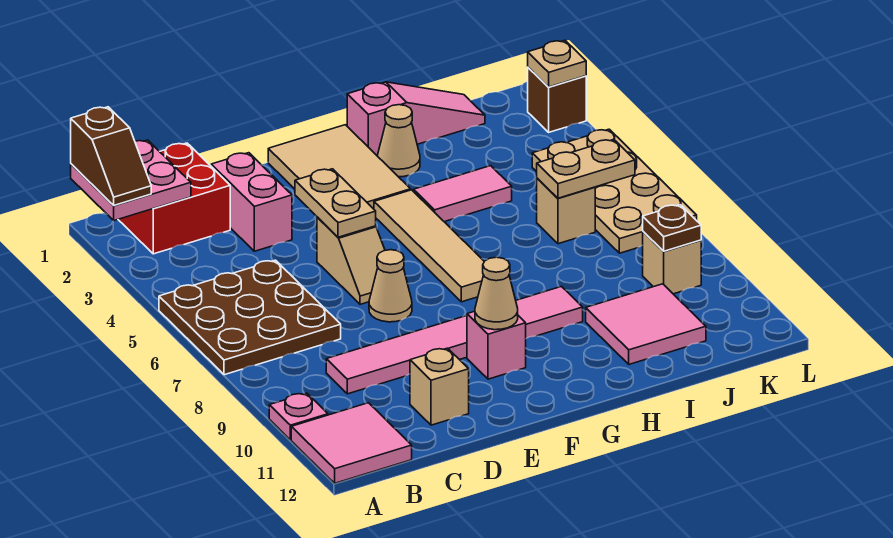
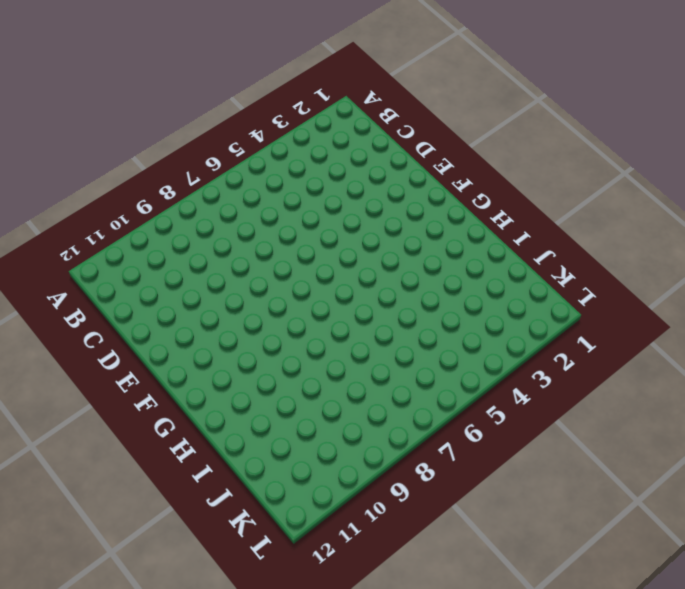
none -> brown 3x3 plate [159,260,341,375]
none -> pink 1x1 plate [269,393,328,440]
none -> pink 2x2 tile [291,403,412,483]

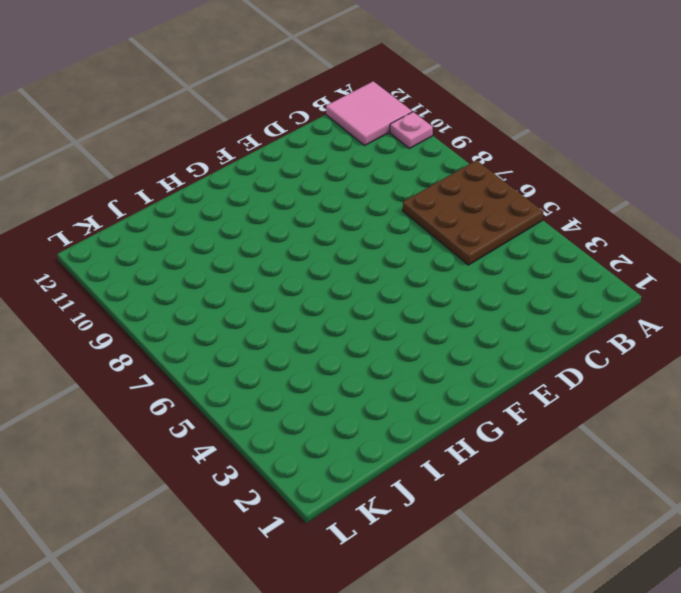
none -> red 2x2 brick [118,143,230,254]
none -> pink 1x6 tile [326,287,583,394]
none -> pink 1x2 brick [211,153,292,251]

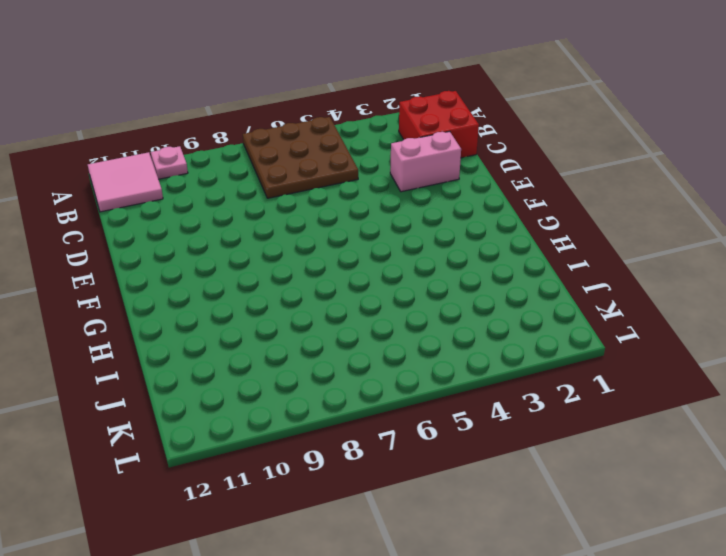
none -> pink 1x6 tile [326,287,583,394]
none -> tan 1x1 brick [410,348,469,425]
none -> tan 1x2 slope [317,217,385,304]

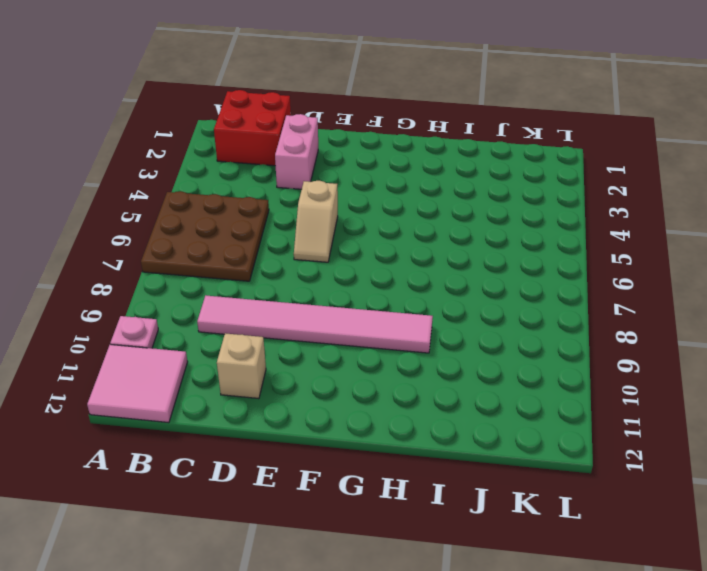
none -> tan 1x1 cone [369,250,412,322]
none -> tan 2x3 tile [268,125,411,209]
none -> pink 1x1 brick [467,311,526,379]

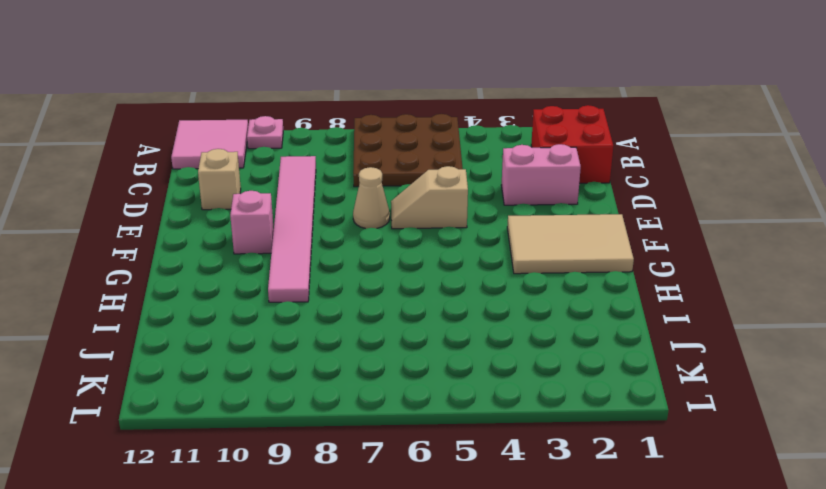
none -> tan 1x4 tile [374,190,484,302]
none -> pink 1x3 slope [347,82,485,155]
none -> tan 1x1 cone [377,105,420,177]

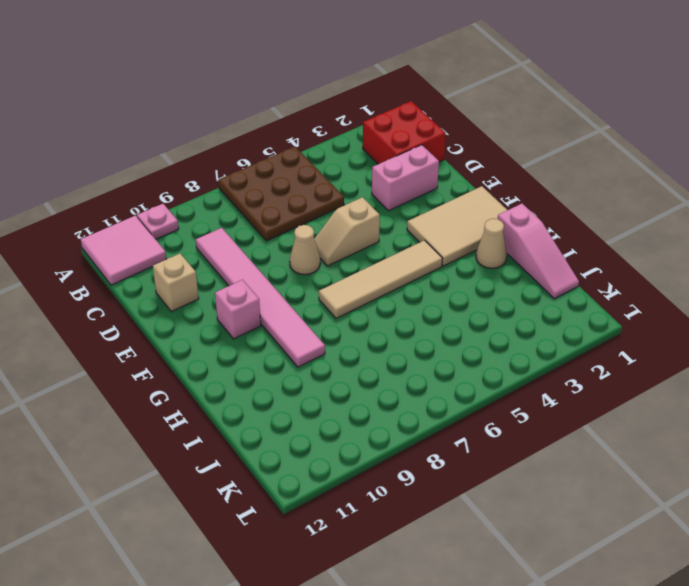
none -> pink 1x2 tile [414,166,512,222]
none -> pink 2x2 tile [586,284,706,364]
none -> tan 1x1 brick [537,178,595,244]

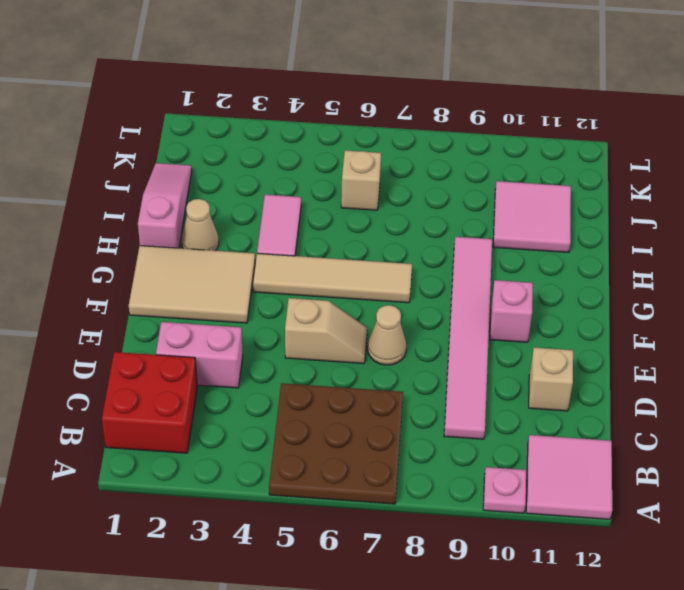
none -> tan 2x4 plate [532,129,697,253]
none -> tan 1x1 brick [643,232,701,294]
none -> brown 1x1 brick [528,67,586,132]

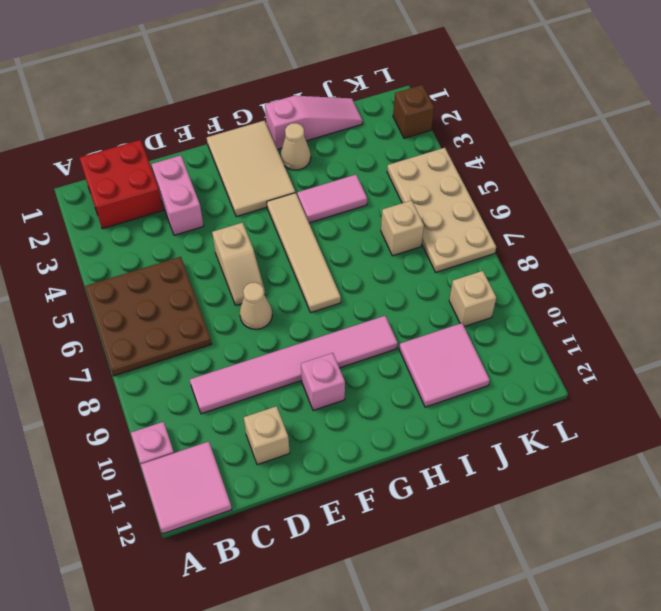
none -> pink 2x2 plate [71,140,191,221]
none -> tan 1x2 plate [295,169,376,237]
none -> tan 1x1 cone [475,257,518,330]

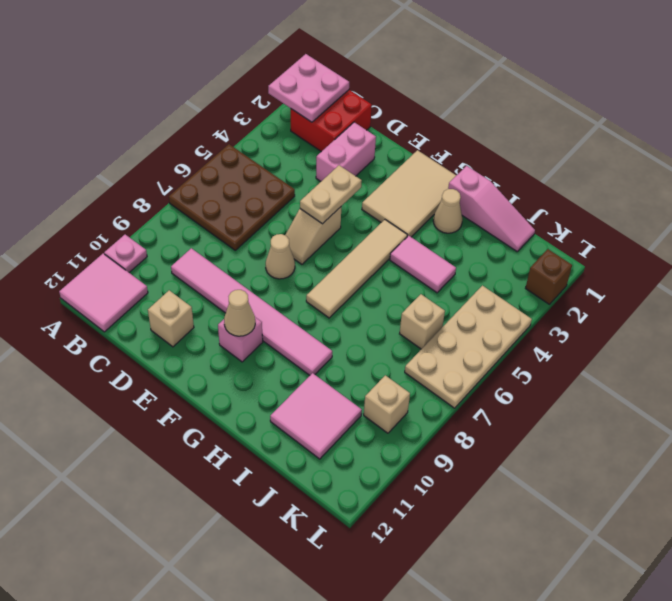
none -> tan 1x2 plate [537,140,635,198]
none -> brown 1x1 plate [643,205,701,251]
none -> tan 1x1 plate [528,40,586,87]

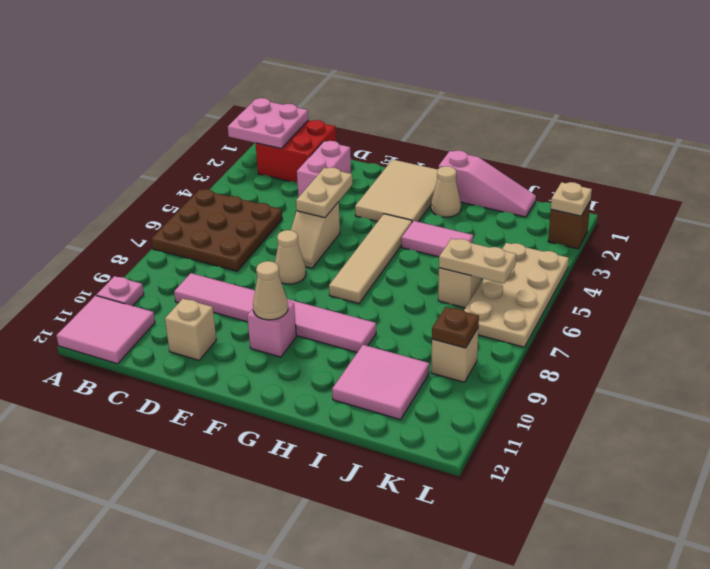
none -> brown 1x2 slope [71,107,151,205]

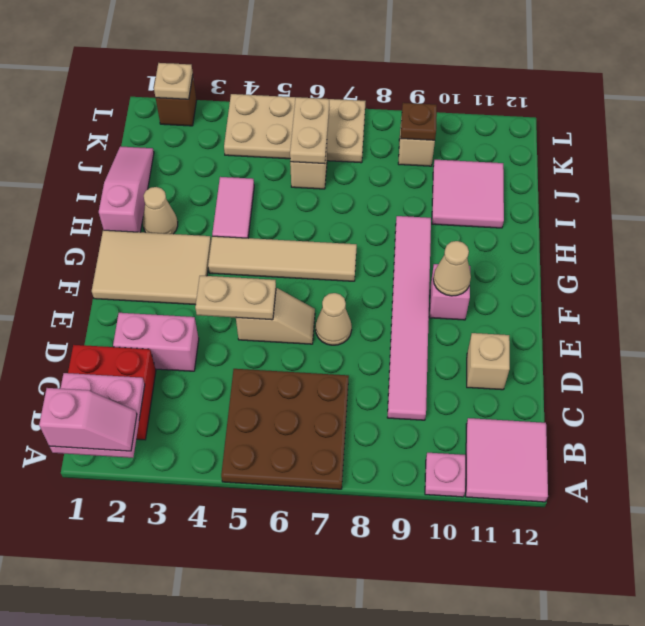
pink 1x2 slope [39,388,137,451] -> brown 1x2 slope [71,107,151,205]

